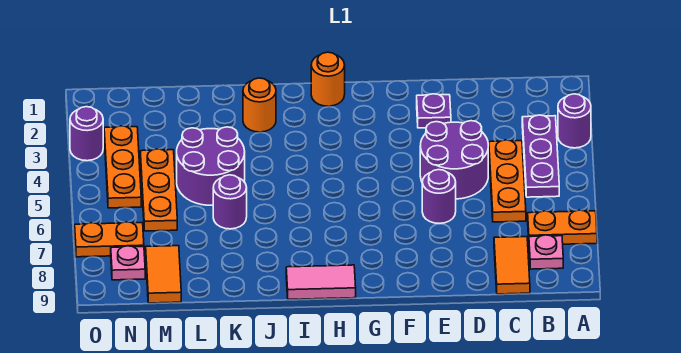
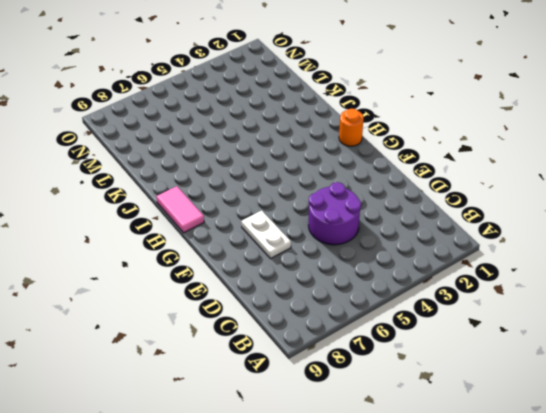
white 1x2 plate [241,210,291,259] -> none
none -> purple 1x1 round brick [558,94,591,148]
none -> orange 1x2 plate [528,210,597,244]
none -> purple 1x3 plate [522,115,559,197]

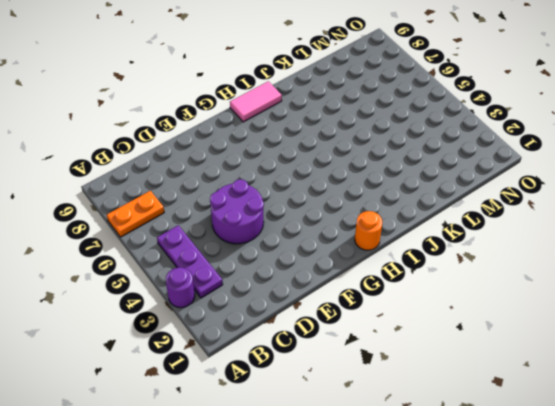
none -> pink 1x1 plate [529,235,563,269]
none -> orange 1x3 plate [489,140,526,222]
none -> orange 1x2 tile [494,237,530,294]

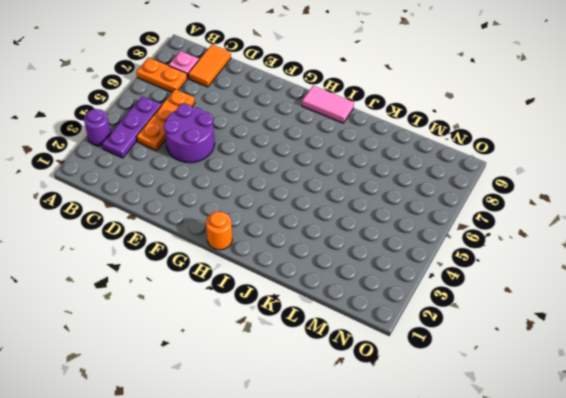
none -> purple 1x1 plate [417,94,451,128]
none -> purple 1x1 round brick [422,170,456,223]
none -> orange 1x1 round brick [243,78,276,132]

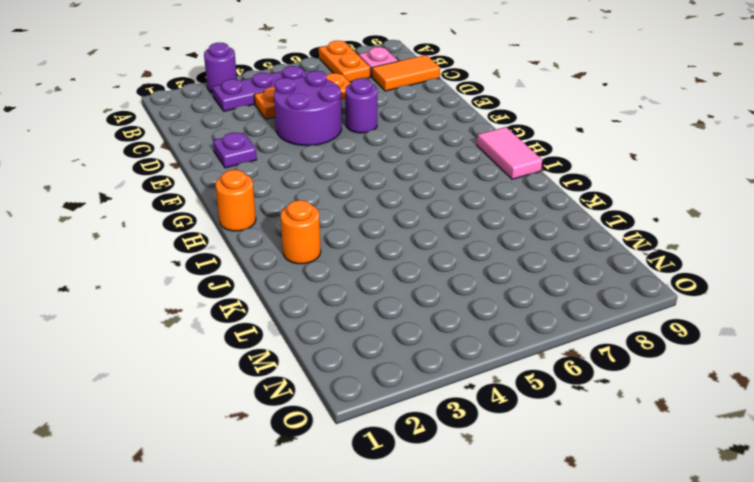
none -> purple 2x2 round brick [177,127,245,205]
none -> purple 1x1 round brick [213,175,247,229]
none -> orange 1x3 plate [140,149,177,231]

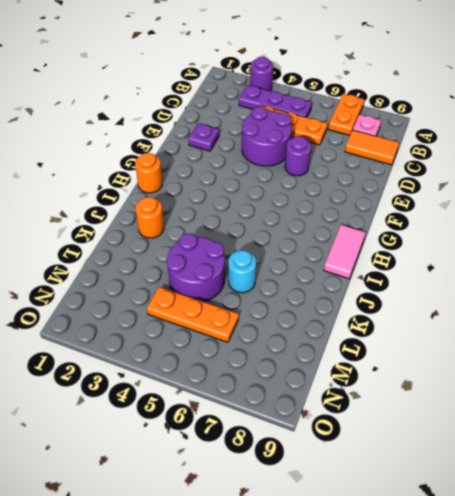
cyan 1x1 round brick [228,250,256,293] -> purple 1x1 round brick [213,175,247,229]
none -> orange 1x2 tile [146,246,181,303]
none -> orange 1x3 plate [104,126,141,208]
none -> orange 1x2 plate [75,222,144,257]

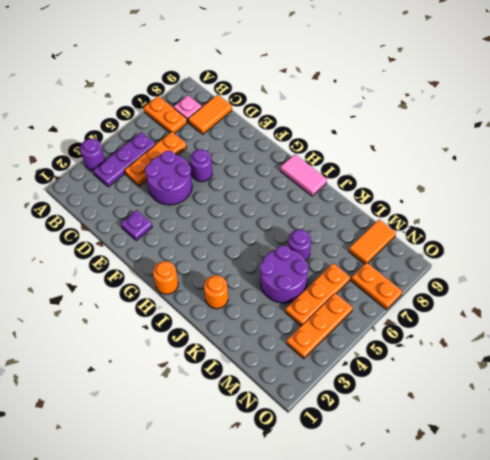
none -> pink 1x1 plate [111,246,145,280]
none -> purple 1x1 round brick [70,107,103,161]

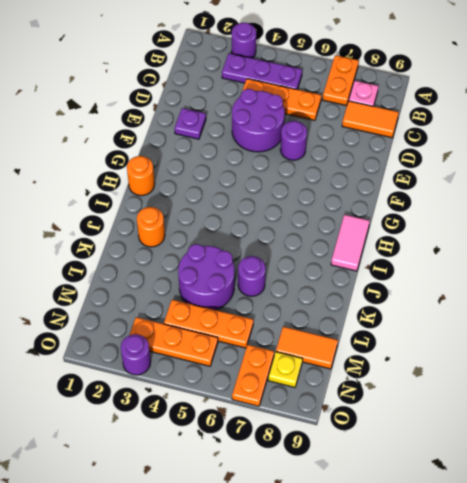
yellow 1x1 plate [268,352,303,387] -> pink 1x1 plate [111,246,145,280]

